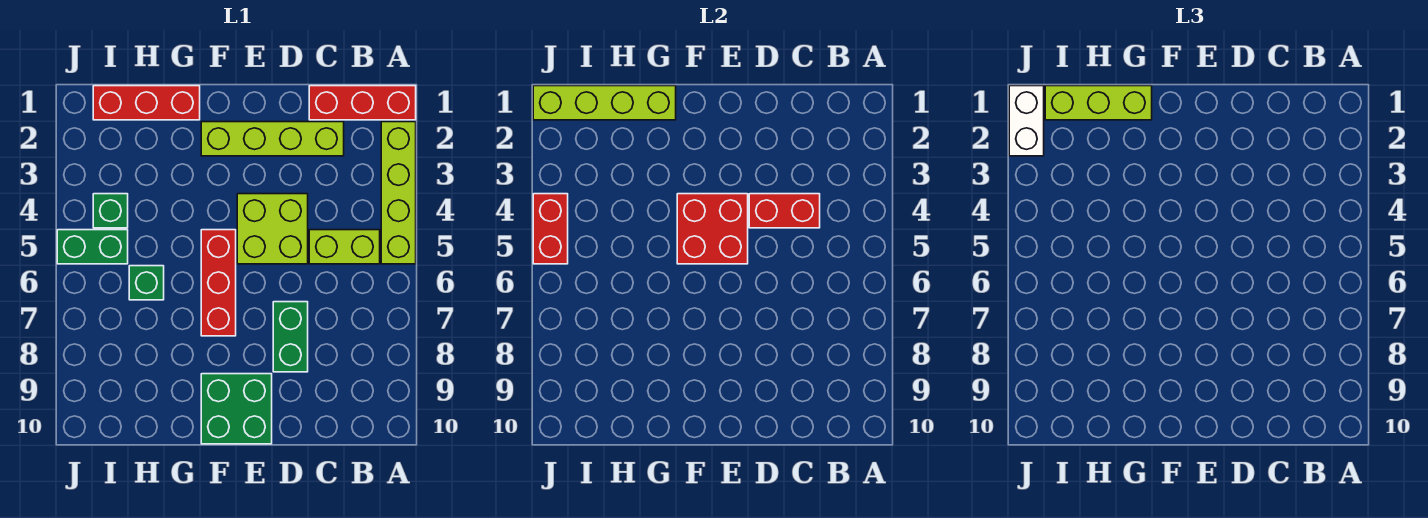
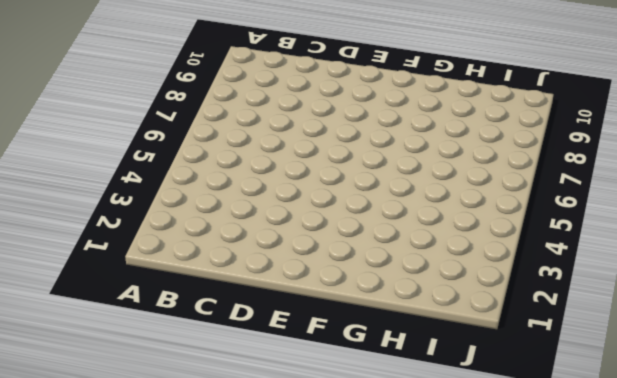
none -> red 1x3 brick [309,86,416,120]
none -> lime 1x4 brick [381,122,416,264]
none -> lime 1x2 brick [309,230,380,264]

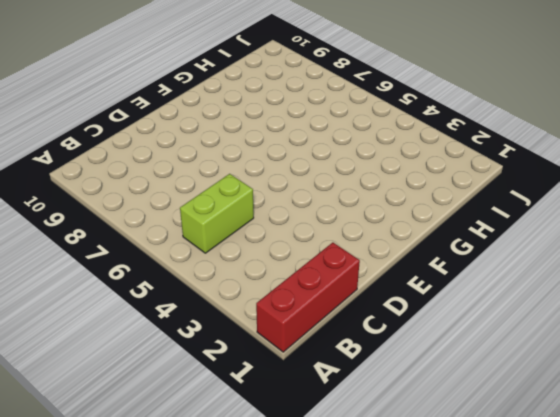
none -> lime 1x4 brick [381,122,416,264]
none -> lime 1x4 brick [201,122,344,156]
none -> lime 2x2 brick [237,194,308,264]

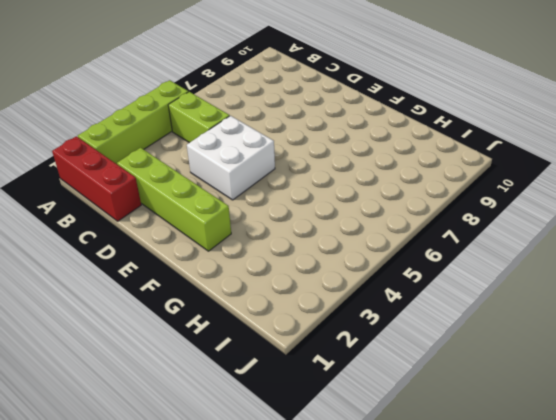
white 2x2 brick [187,116,275,200] -> lime 2x2 brick [237,194,308,264]
none -> green 1x2 brick [273,302,308,372]
none -> green 2x2 brick [201,374,272,444]
none -> red 1x3 brick [201,230,236,336]

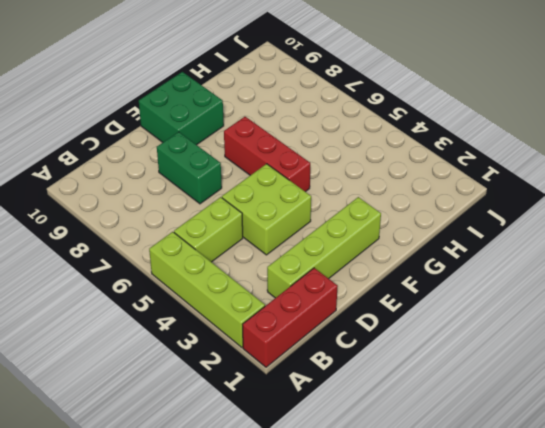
none -> red 1x3 brick [93,86,200,120]
none -> green 1x1 brick [129,266,164,300]
none -> green 1x1 brick [93,194,128,228]

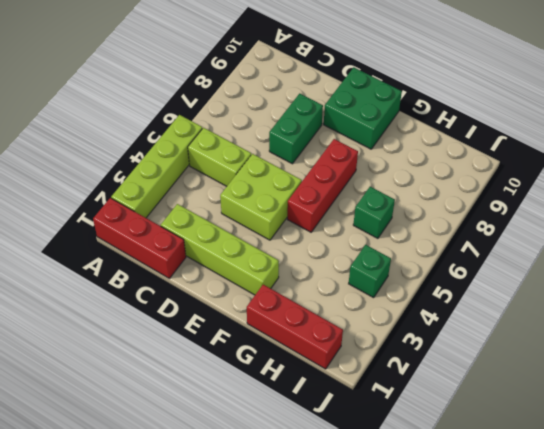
none -> green 1x2 brick [57,230,128,264]
none -> red 1x2 brick [749,194,820,228]
none -> red 2x2 brick [677,194,748,264]

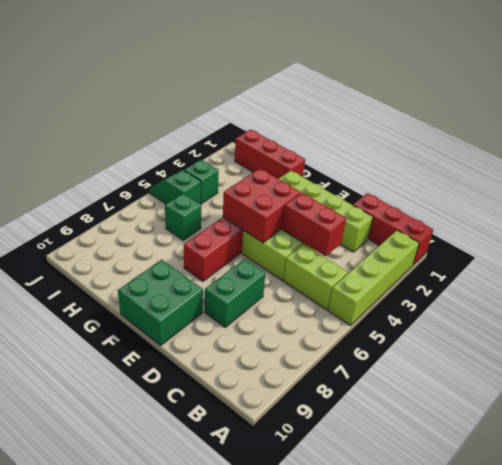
green 1x2 slope [149,170,201,204] -> green 1x2 brick [57,230,128,264]
none -> lime 1x4 brick [533,86,676,120]
none -> red 1x2 brick [533,194,568,264]
none -> lime 1x3 brick [1045,86,1152,120]

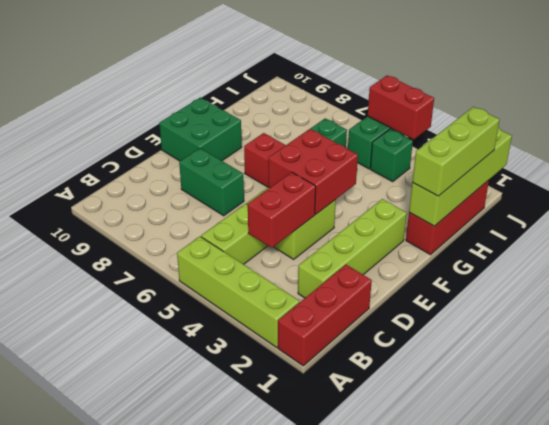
none -> white 1x2 brick [1009,86,1044,156]

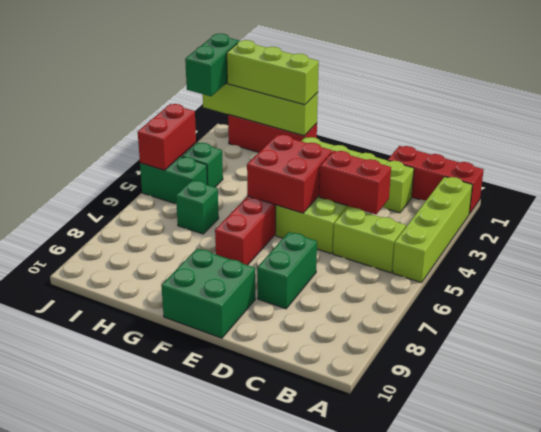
green 1x2 brick [185,33,239,96] -> white 1x2 brick [1009,86,1044,156]

